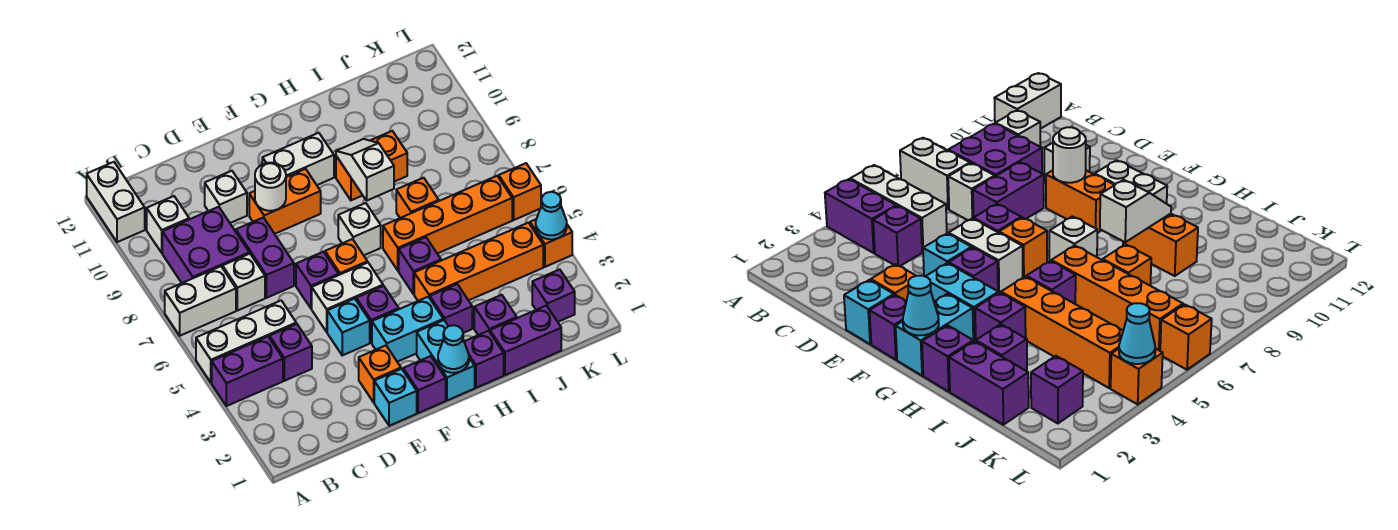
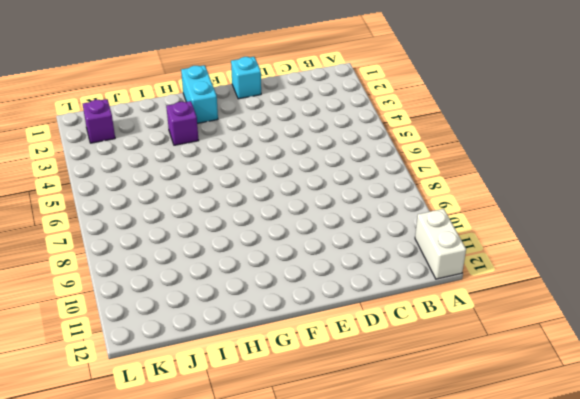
none -> purple 1x2 brick [212,337,283,406]
none -> white 1x3 brick [196,301,296,383]
none -> white 1x2 brick [165,266,236,336]
none -> purple 2x2 brick [162,207,249,283]

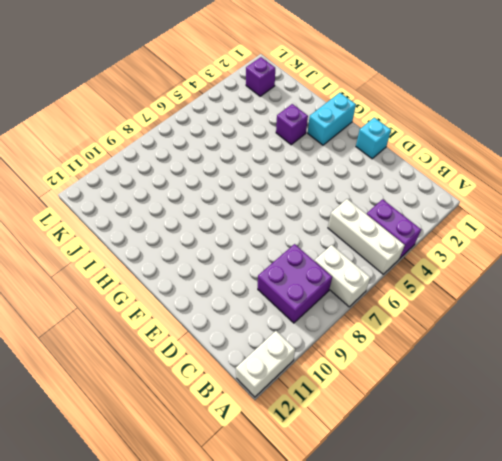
none -> white 1x1 brick [147,196,189,253]
none -> purple 1x1 brick [269,324,312,381]
none -> white 1x1 brick [223,254,265,311]
none -> purple 1x2 brick [236,218,294,298]

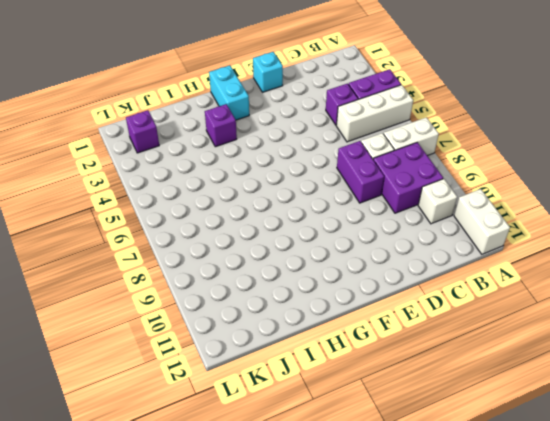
none -> white 1x1 brick [205,171,247,223]
none -> orange 1x1 brick [359,346,401,402]
none -> cyan 1x1 brick [327,299,370,355]
none -> white 1x2 brick [312,262,383,332]

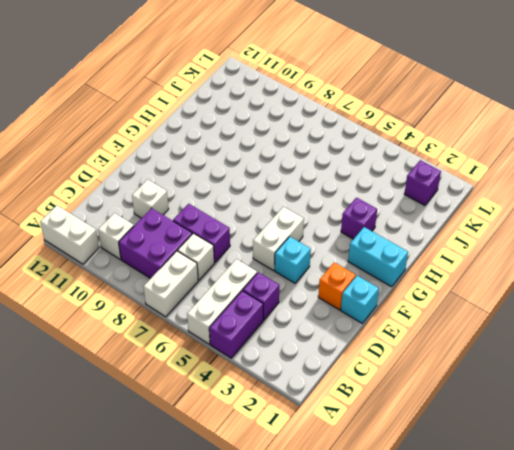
none -> purple 1x1 brick [296,252,339,309]
none -> orange 1x2 brick [249,169,321,234]
none -> purple 1x1 brick [403,356,446,413]
none -> cyan 1x2 brick [372,297,443,362]

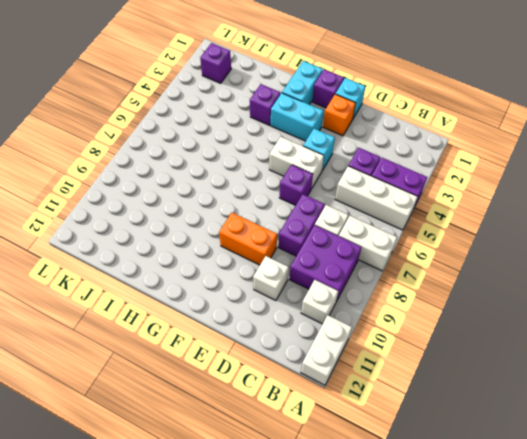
none -> purple 1x1 brick [356,286,399,343]
none -> orange 1x1 brick [325,239,367,275]
none -> white 1x2 brick [262,133,334,185]
none -> white 1x1 brick [338,203,381,255]

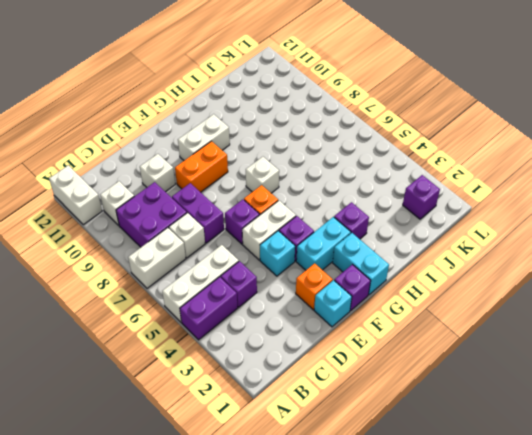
none -> purple 1x1 brick [464,331,504,388]
none -> orange 1x4 brick [414,223,543,301]
none -> purple 1x1 brick [399,237,441,294]
none -> orange 1x4 brick [383,176,512,271]

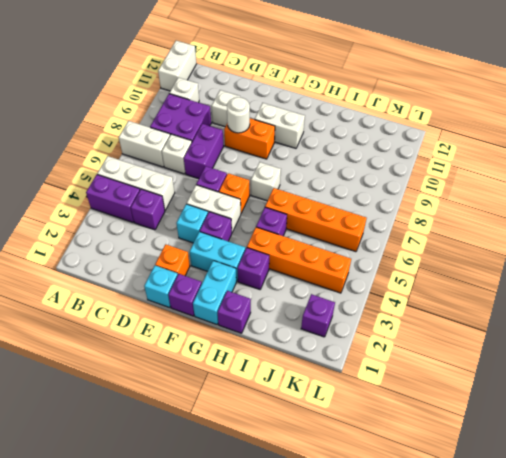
none -> orange 1x2 brick [336,131,407,200]
none -> purple 1x2 brick [490,306,561,375]
none -> purple 1x1 brick [474,295,517,335]
none -> orange 1x1 brick [396,178,439,218]

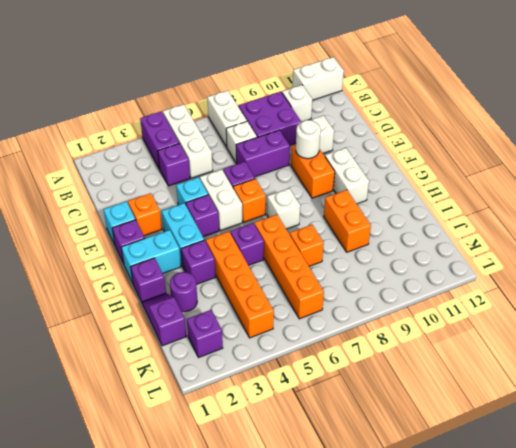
purple 1x2 slope [142,293,186,346] -> purple 1x2 brick [490,306,561,375]
purple 1x1 round brick [170,272,197,312] -> purple 1x1 brick [474,295,517,335]
none -> orange 1x1 brick [530,219,572,267]
none -> orange 1x1 brick [499,163,541,220]
none -> cyan 1x1 cone [438,325,469,373]
none -> white 1x2 slope [336,139,394,200]

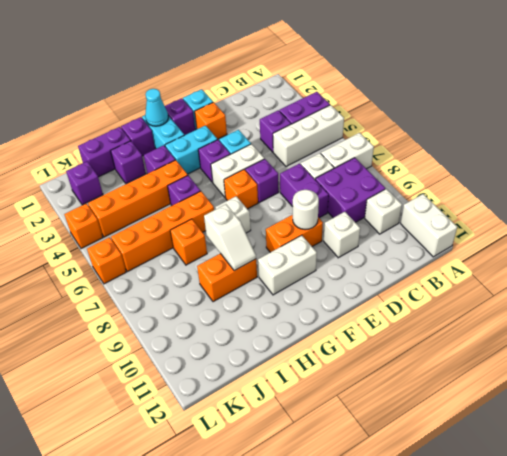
none -> cyan 1x1 cone [536,192,567,239]

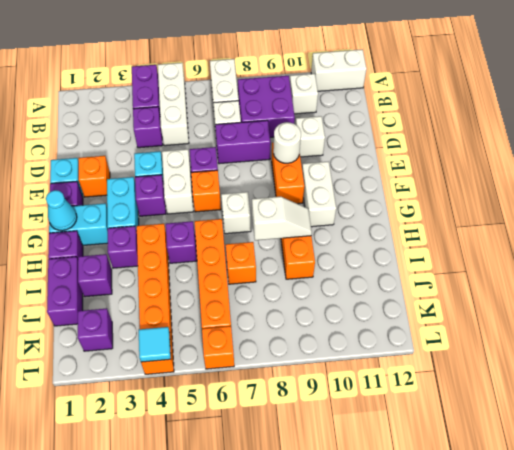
cyan 1x1 tile [139,327,171,362] -> cyan 1x1 cone [536,192,567,239]

